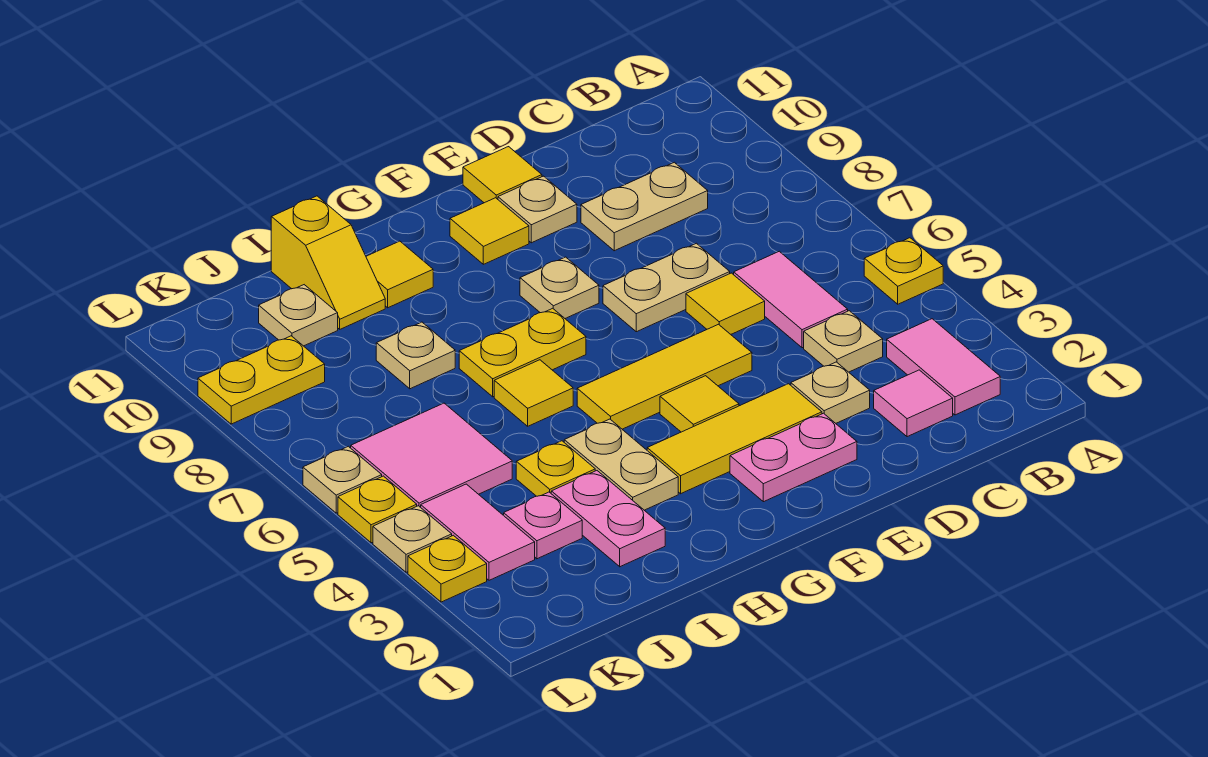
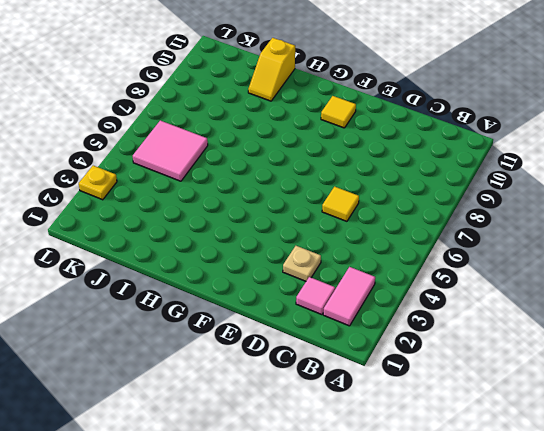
none -> yellow 1x1 plate [864,238,943,304]
none -> tan 1x1 plate [804,311,883,372]
none -> pink 1x2 tile [734,251,848,348]
none -> tan 1x2 plate [581,162,708,251]

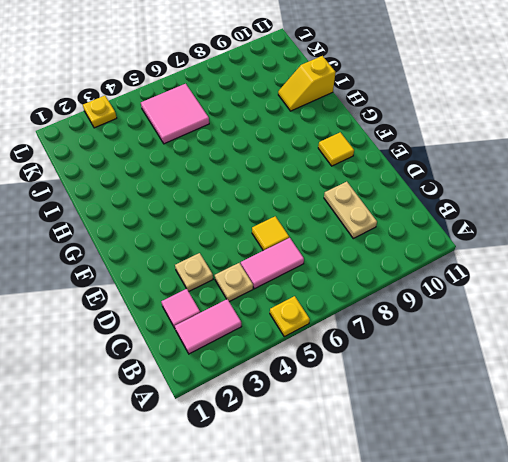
none -> tan 1x2 plate [603,243,730,332]
none -> pink 1x2 plate [730,413,857,502]
none -> yellow 1x3 tile [647,384,822,494]
none -> yellow 1x3 tile [577,324,752,429]

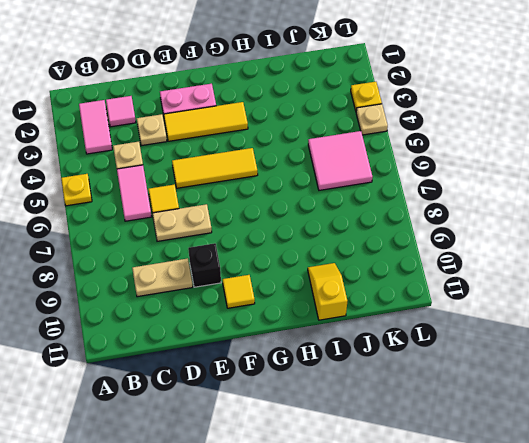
black 1x1 brick [188,243,221,287] -> none
none -> tan 1x1 plate [498,176,577,243]
none -> yellow 1x1 tile [463,147,542,203]
none -> yellow 1x1 tile [660,376,739,432]
none -> tan 1x1 plate [520,257,599,318]

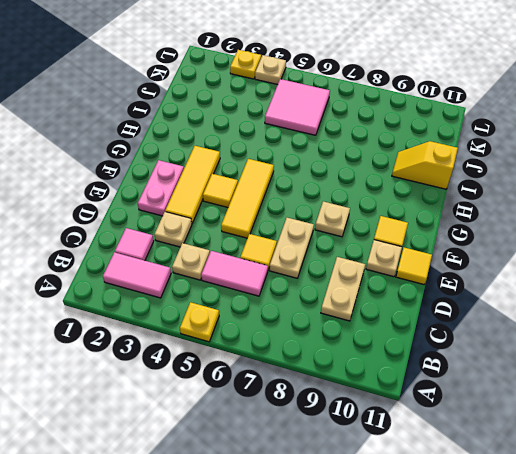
none -> yellow 1x2 plate [459,308,586,397]
none -> tan 1x2 plate [564,419,678,510]
none -> yellow 1x1 tile [494,360,573,426]
none -> yellow 1x1 tile [366,241,433,308]

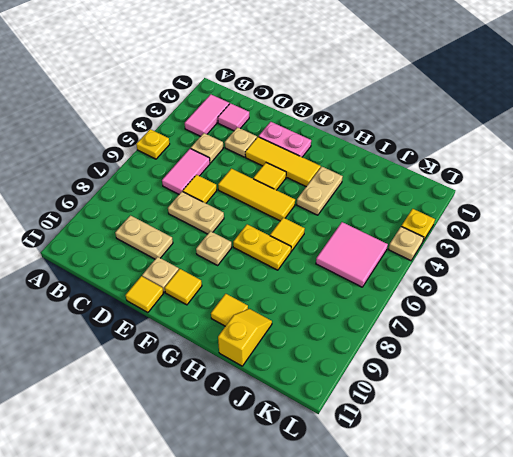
none -> pink 1x2 plate [551,471,665,567]
none -> yellow 1x1 plate [516,441,595,496]
none -> tan 1x1 plate [376,322,455,389]
none -> pink 1x1 plate [504,492,582,559]

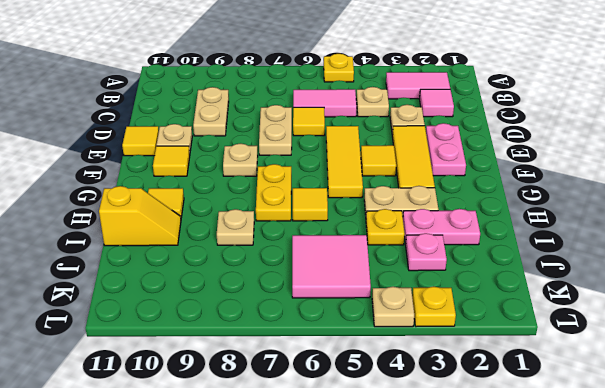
none -> tan 1x1 plate [259,285,338,346]
none -> pink 1x2 tile [421,484,535,580]
none -> yellow 1x2 plate [198,336,325,424]
none -> yellow 1x1 plate [338,476,417,543]

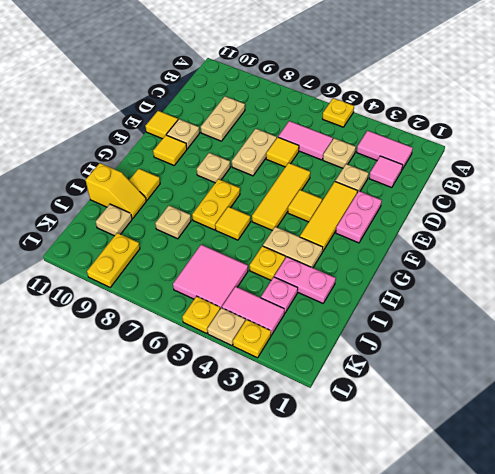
none -> tan 1x1 plate [303,446,382,513]

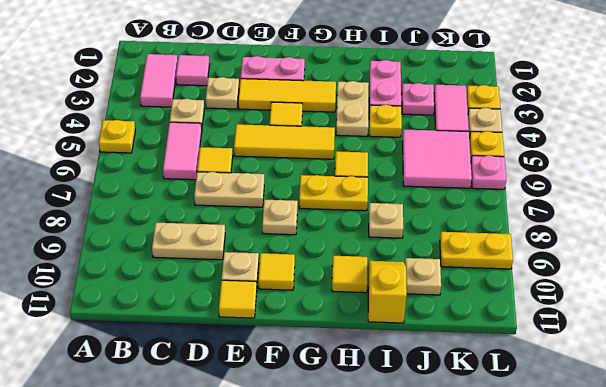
pink 1x1 plate [471,155,506,189] -> tan 1x1 plate [303,446,382,513]

